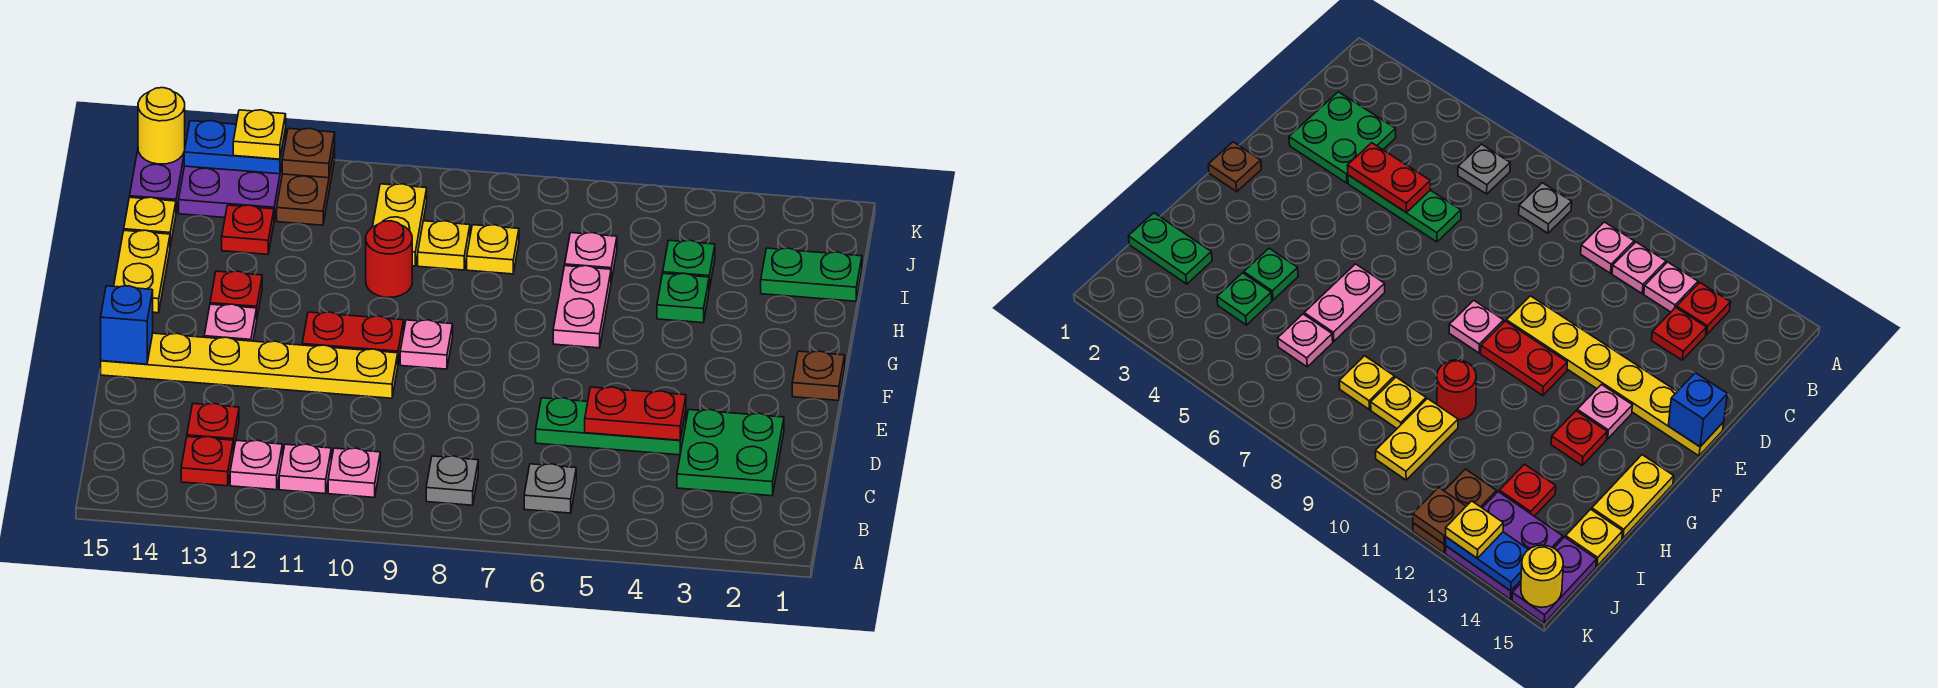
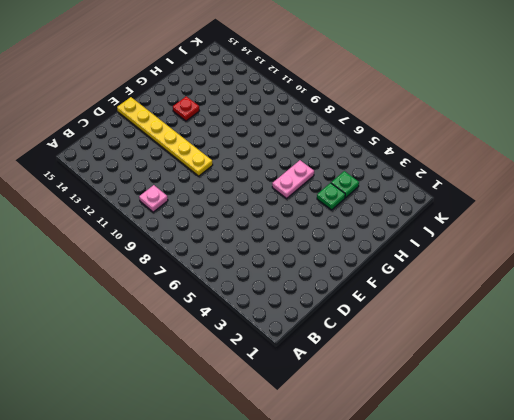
none -> grey 1x1 plate [524,464,576,513]
none -> grey 1x1 plate [426,456,478,505]
none -> pink 1x1 plate [279,444,331,494]
none -> pink 1x1 plate [230,440,282,490]

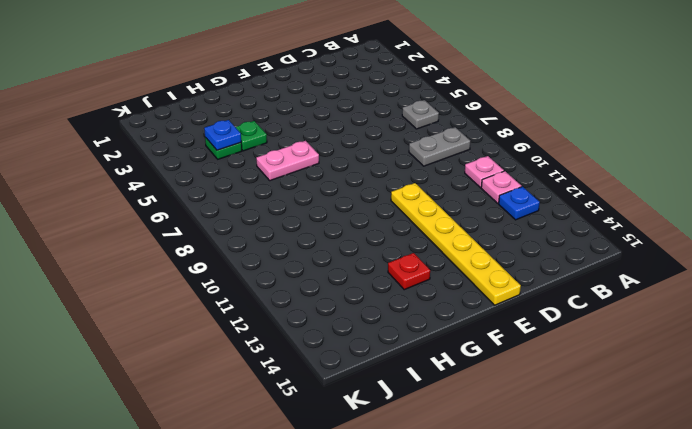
grey 1x2 plate [409,127,470,166] -> grey 1x1 plate [426,456,478,505]
blue 1x1 plate [499,187,540,220] -> pink 1x1 plate [230,440,282,490]
blue 1x1 plate [204,120,241,150] -> none
none -> red 1x1 plate [181,437,233,486]
none -> green 2x2 plate [677,410,784,496]
none -> red 1x1 plate [187,403,239,452]
none -> green 1x3 plate [536,398,686,455]

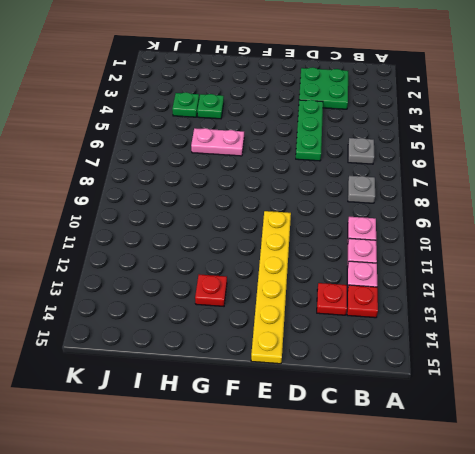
none -> brown 1x1 plate [792,351,845,401]
none -> pink 1x1 plate [400,320,453,369]
none -> red 1x2 plate [302,312,404,363]
none -> pink 1x1 plate [204,304,257,341]

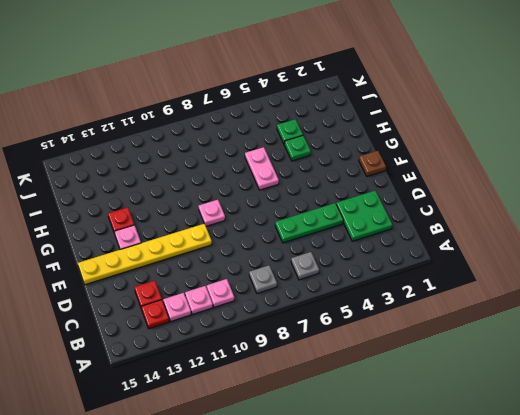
none -> red 1x2 plate [302,312,404,363]
none -> yellow 1x2 plate [114,230,170,313]
none -> red 1x1 round brick [366,221,412,297]
none -> green 1x2 plate [761,248,862,301]

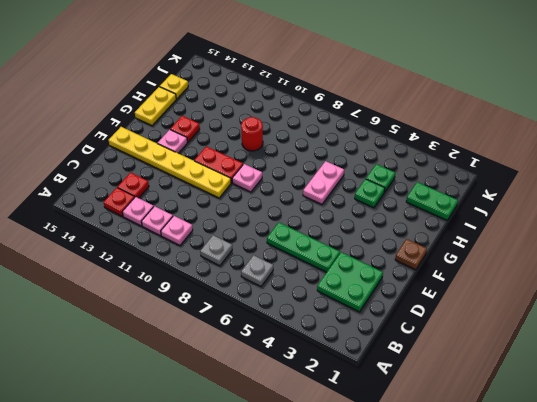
none -> pink 1x1 plate [565,233,617,281]
none -> yellow 1x1 plate [467,225,519,274]
none -> yellow 1x1 plate [418,221,470,270]
none -> yellow 1x2 plate [373,184,427,266]

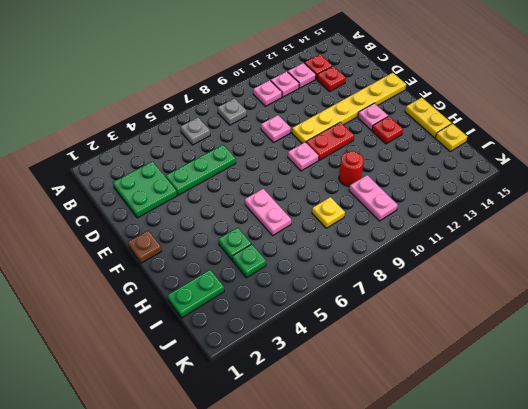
pink 1x1 plate [261,115,291,142] -> pink 1x1 plate moved to [565,233,617,281]
pink 1x2 plate [349,175,398,221] -> yellow 1x2 plate [373,184,427,266]
none -> yellow 1x1 plate [418,221,470,270]
none -> red 1x1 plate [222,205,274,254]
none -> brown 1x2 plate [277,147,335,225]
none -> purple 2x2 plate [179,165,282,219]

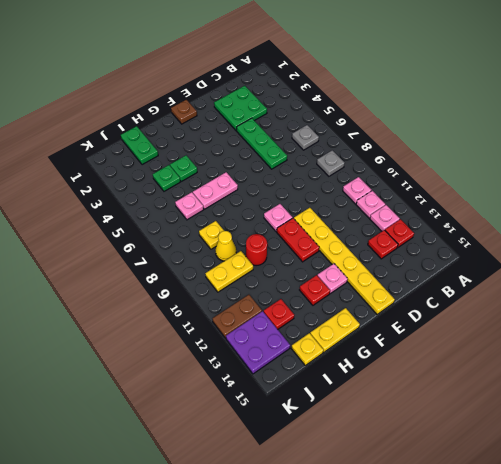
yellow 1x1 cone [215,231,236,261] -> yellow 1x1 plate [418,221,470,270]
none -> purple 1x2 plate [130,135,187,212]
none -> red 1x2 plate [585,387,686,440]
none -> blue 1x1 brick [101,286,153,364]
none -> brown 1x1 plate [282,128,335,178]

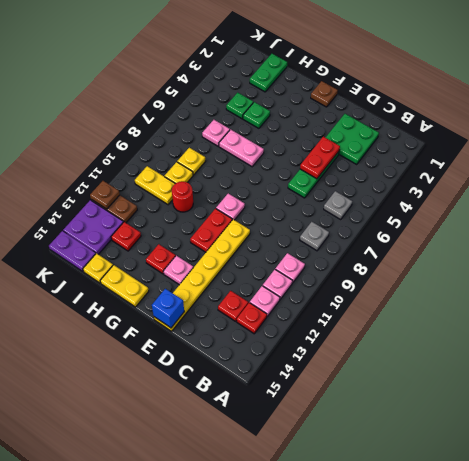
none -> blue 1x2 plate [184,121,286,174]
none -> yellow 1x1 round brick [138,88,185,164]
none -> yellow 1x1 plate [233,110,286,159]

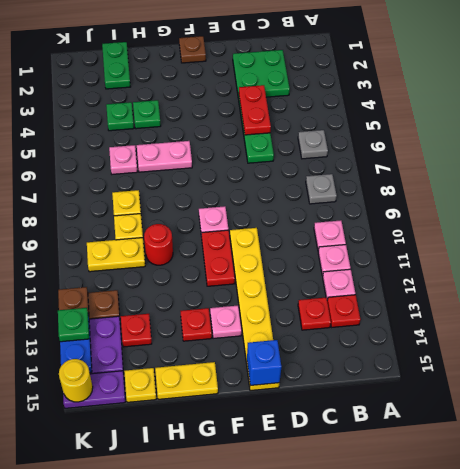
green 1x1 plate [58,308,89,342] -> yellow 1x1 plate [233,110,286,159]

